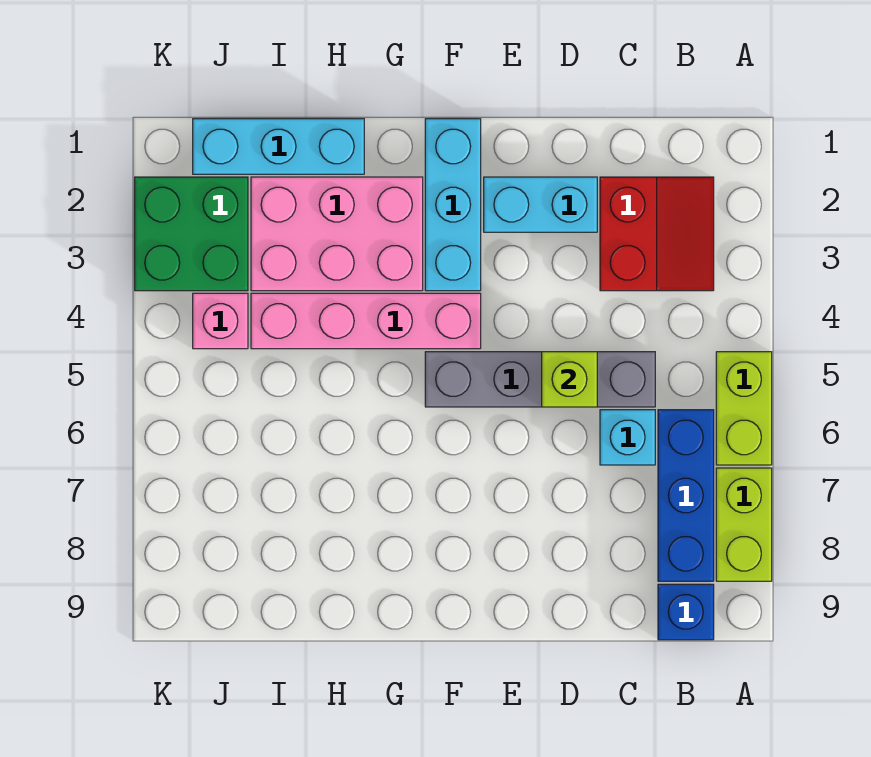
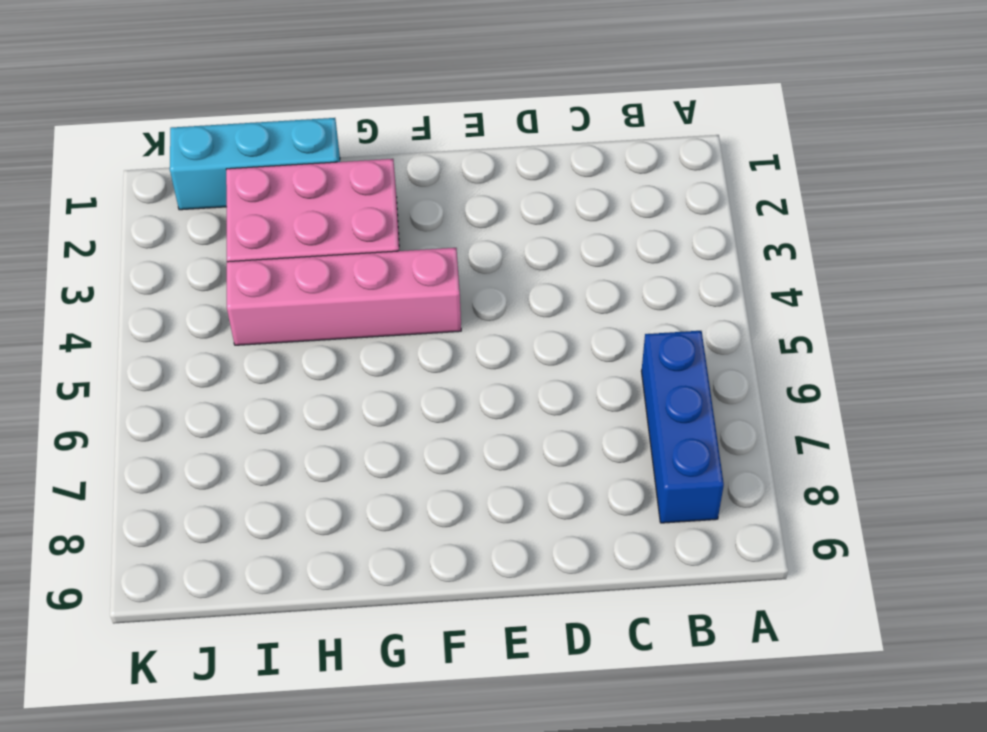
none -> lime 1x2 brick [716,352,772,465]
none -> lime 1x2 brick [716,468,772,581]
none -> red 2x2 slope [600,177,714,291]

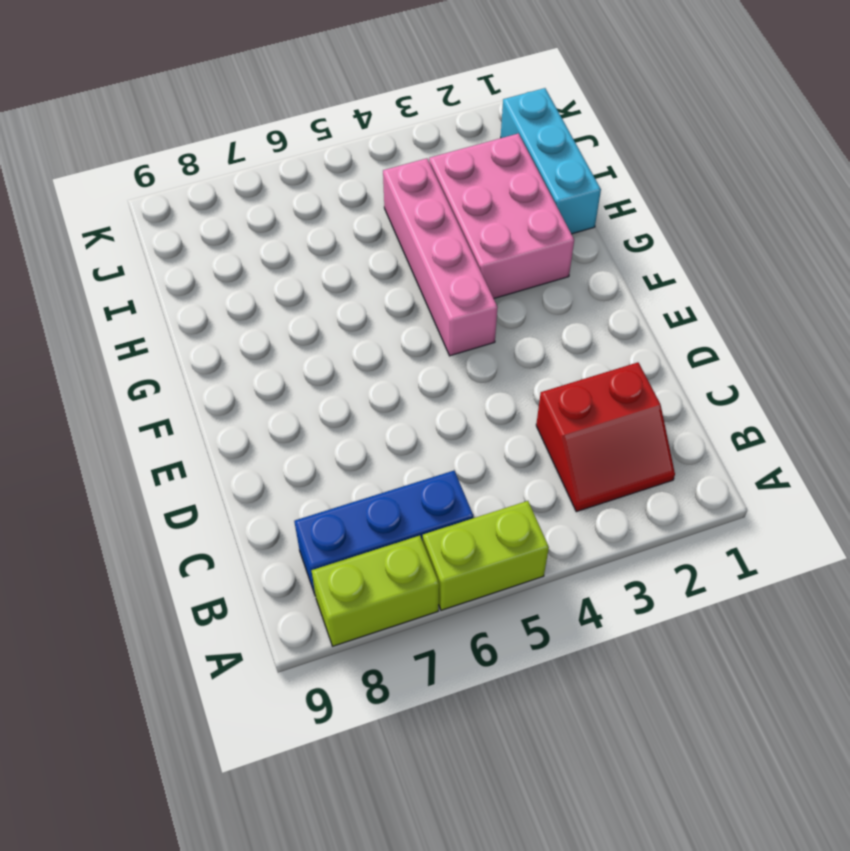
none -> blue 1x1 brick [658,584,714,640]
none -> grey 1x4 brick [425,352,655,407]
none -> cyan 1x1 brick [600,410,655,465]

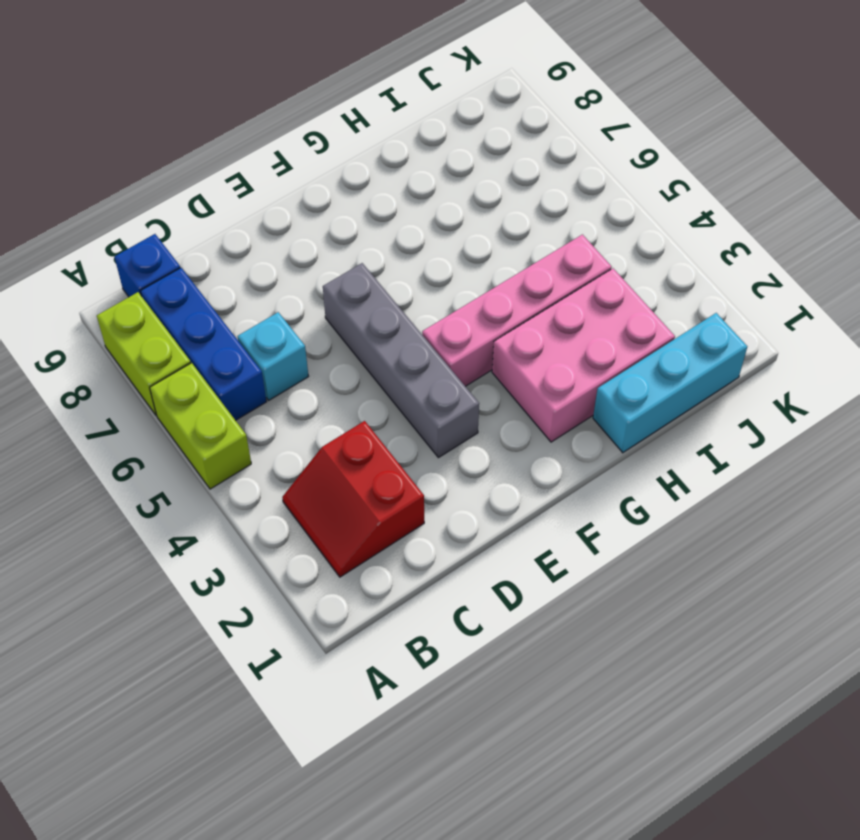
grey 1x4 brick [323,263,479,458] -> grey 1x4 brick turned to [425,352,655,407]
none -> cyan 1x2 brick [484,177,597,232]
none -> cyan 1x3 brick [425,119,481,291]
none -> green 2x2 brick [135,177,248,291]

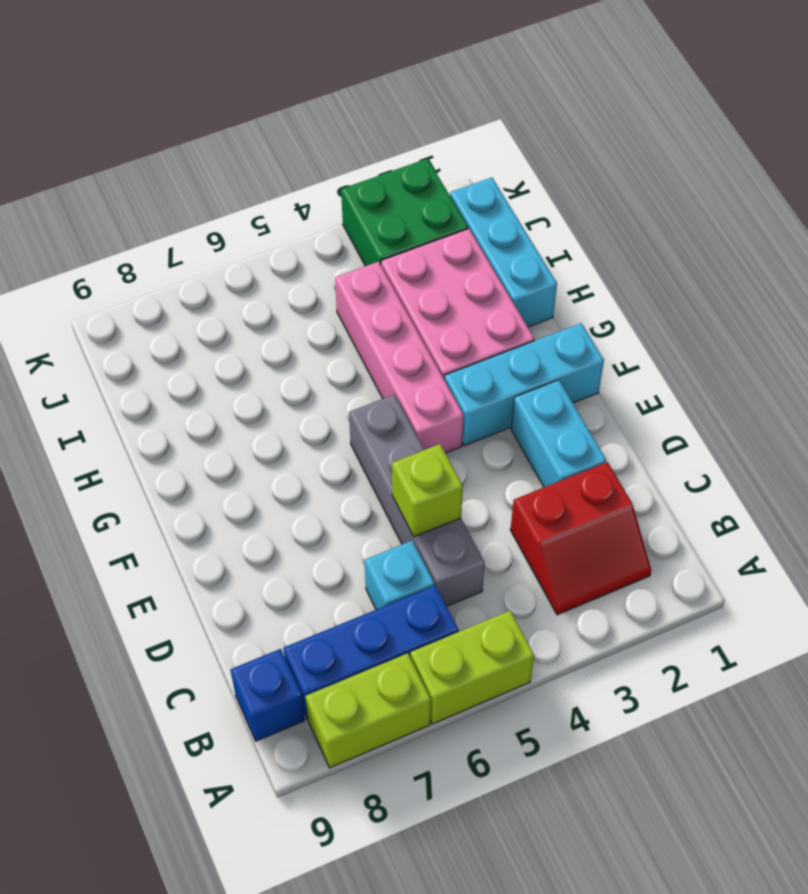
none -> pink 1x1 brick [193,293,248,349]

